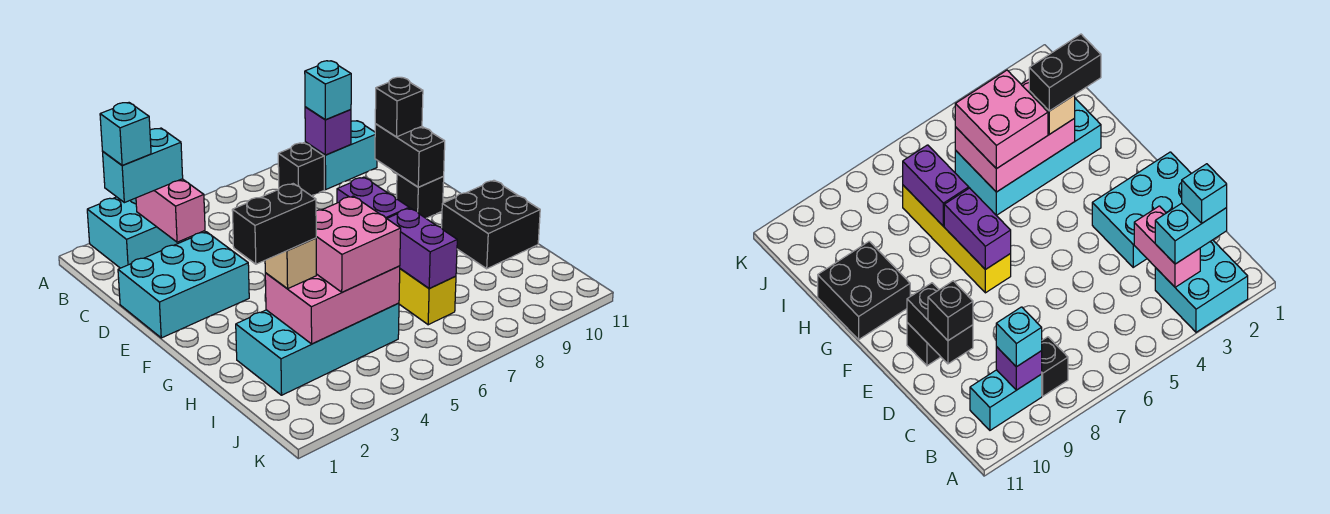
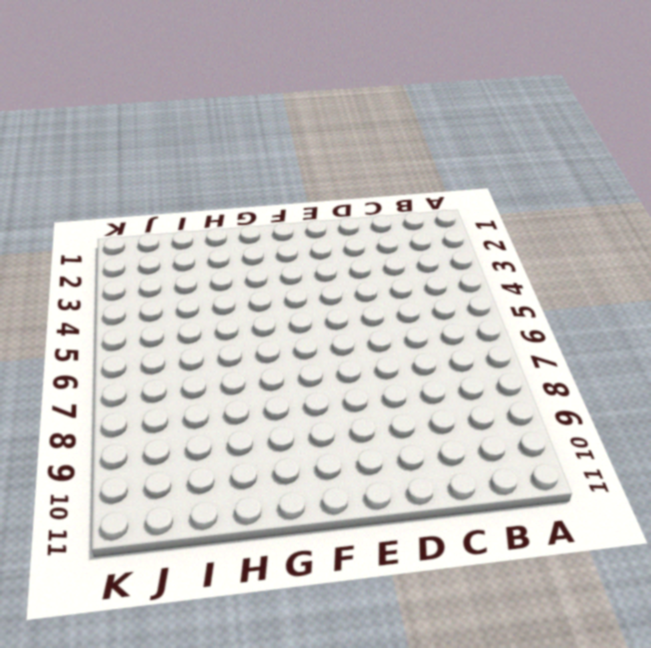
none -> cyan 2x2 brick [87,197,185,268]
none -> black 1x1 brick [278,143,324,196]
none -> cyan 1x2 brick [305,121,377,190]

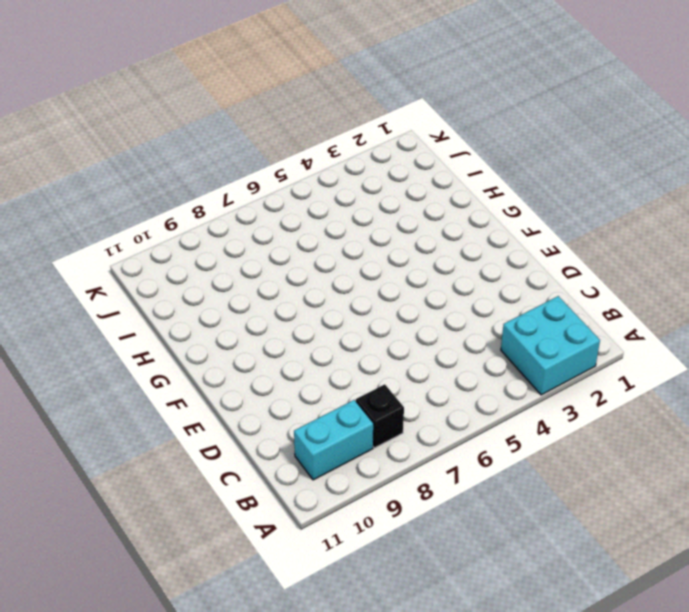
none -> cyan 2x3 brick [118,232,249,338]
none -> black 1x1 brick [397,174,444,218]
none -> yellow 1x4 brick [399,269,456,325]

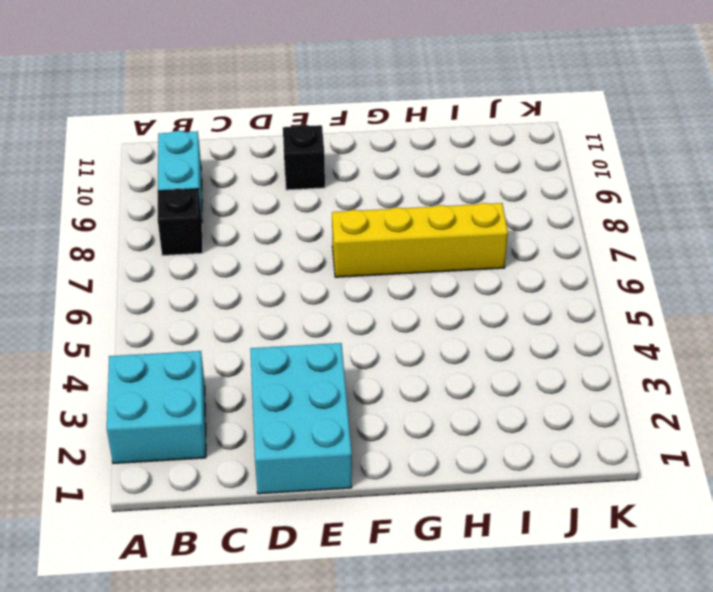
none -> black 2x2 brick [442,180,540,269]
none -> cyan 2x4 brick [236,303,399,395]
none -> pink 1x2 brick [136,179,205,242]

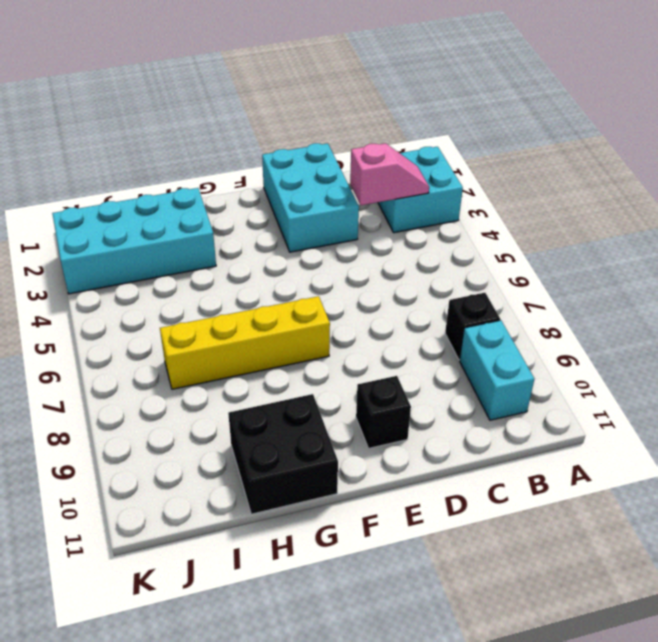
pink 1x2 slope [350,143,429,205] -> pink 1x2 brick [136,179,205,242]
cyan 2x4 brick [52,188,216,294] -> cyan 2x4 brick turned to [236,303,399,395]
none -> purple 1x1 brick [305,107,351,155]
none -> black 1x2 brick [375,124,445,187]
none -> purple 1x2 brick [337,177,409,219]

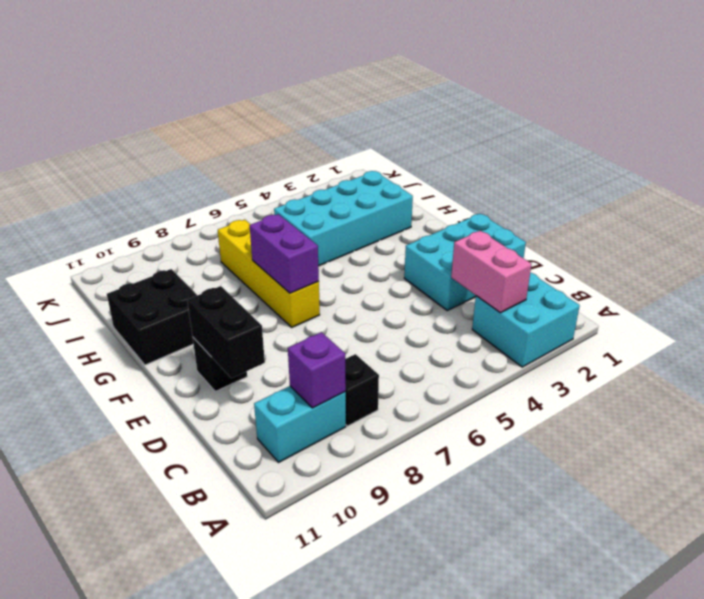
none -> pink 2x3 brick [265,266,400,344]
none -> purple 1x2 brick [387,208,457,288]
none -> cyan 1x2 brick [103,128,183,203]

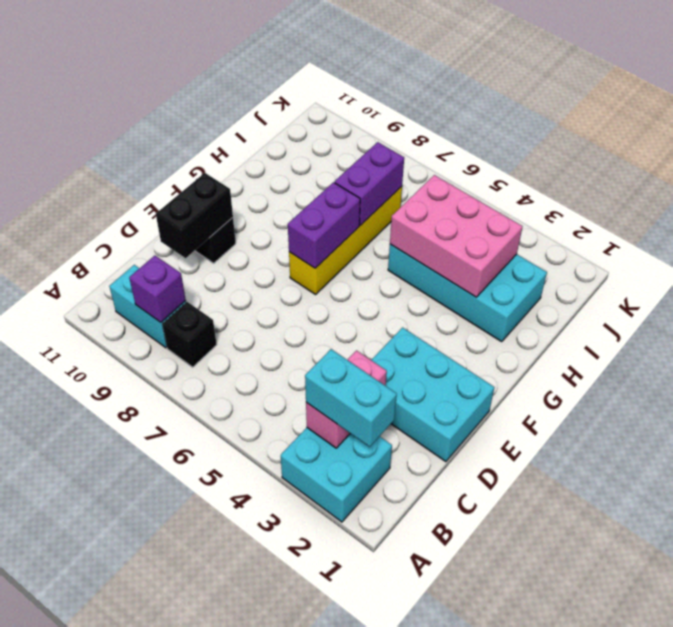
none -> black 2x2 brick [442,180,540,269]
none -> cyan 1x1 brick [305,61,351,120]
none -> black 1x1 brick [375,77,423,137]

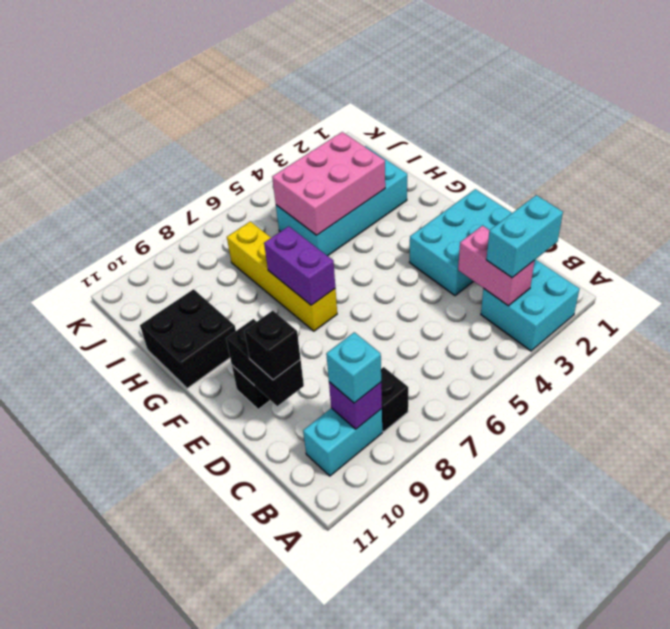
none -> purple 1x2 brick [387,208,457,288]
none -> tan 1x1 brick [265,238,316,289]
none -> pink 2x2 brick [316,196,401,292]

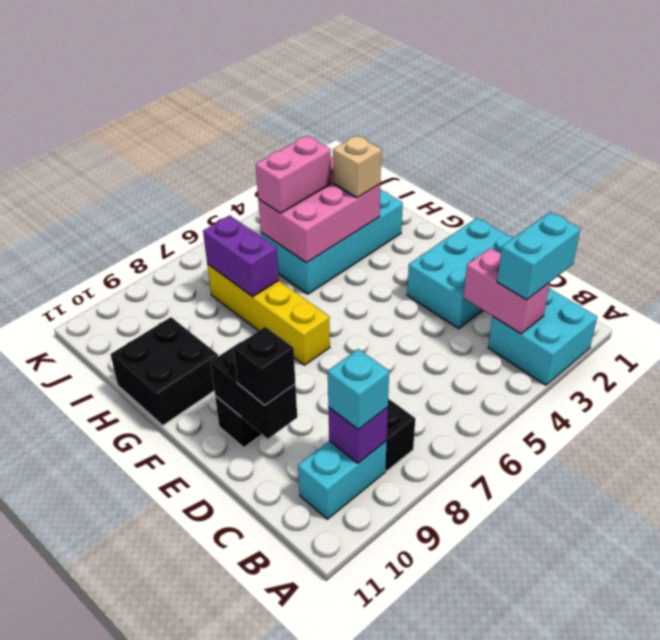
pink 1x2 brick [255,136,331,213] -> pink 2x2 brick [316,196,401,292]
none -> purple 1x2 brick [337,177,409,219]
none -> cyan 1x1 brick [100,103,151,165]
none -> black 1x2 brick [232,184,316,264]

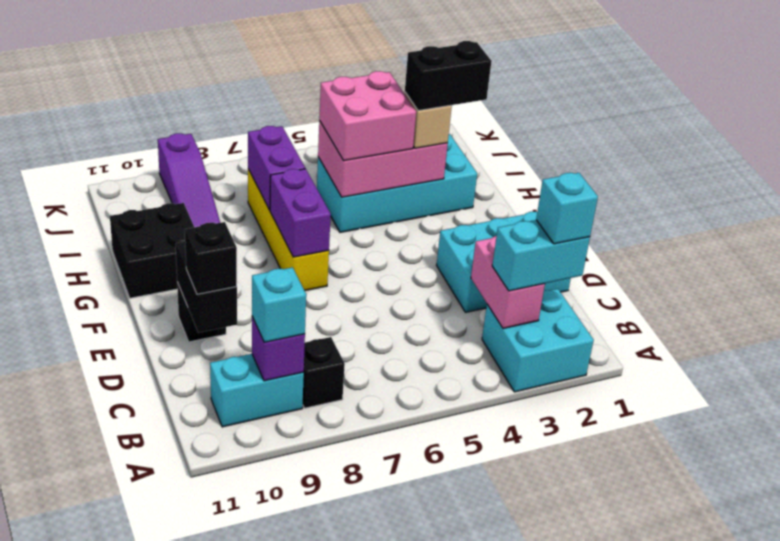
purple 1x3 slope [158,133,220,227] -> none

